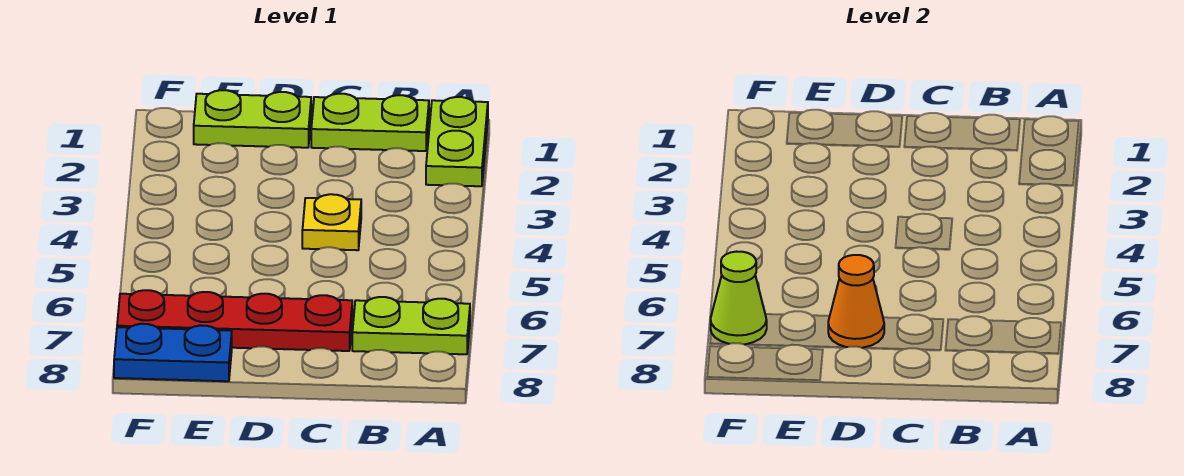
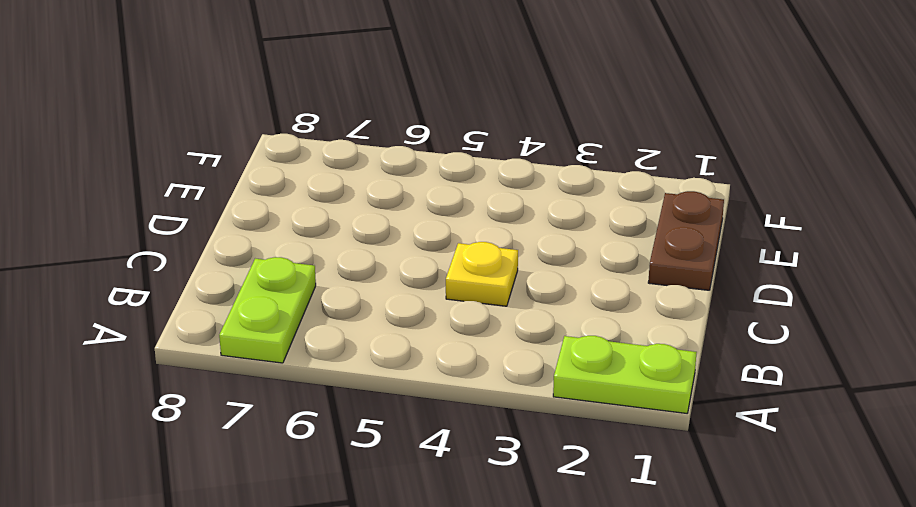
brown 1x2 plate [648,191,724,290] -> lime 1x2 plate [194,90,311,148]
none -> lime 1x2 plate [311,94,429,151]
none -> red 1x4 plate [117,290,352,351]

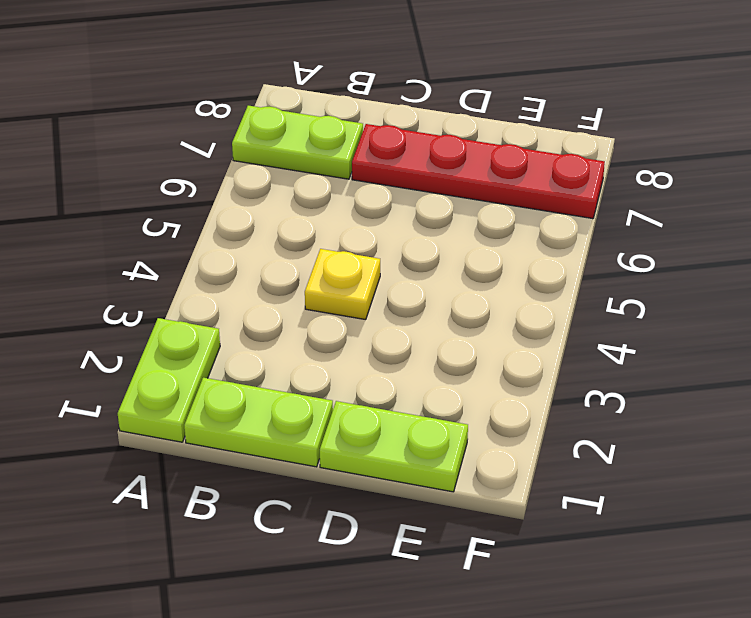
none -> blue 1x2 plate [114,324,232,381]
none -> orange 1x1 cone [828,255,884,348]

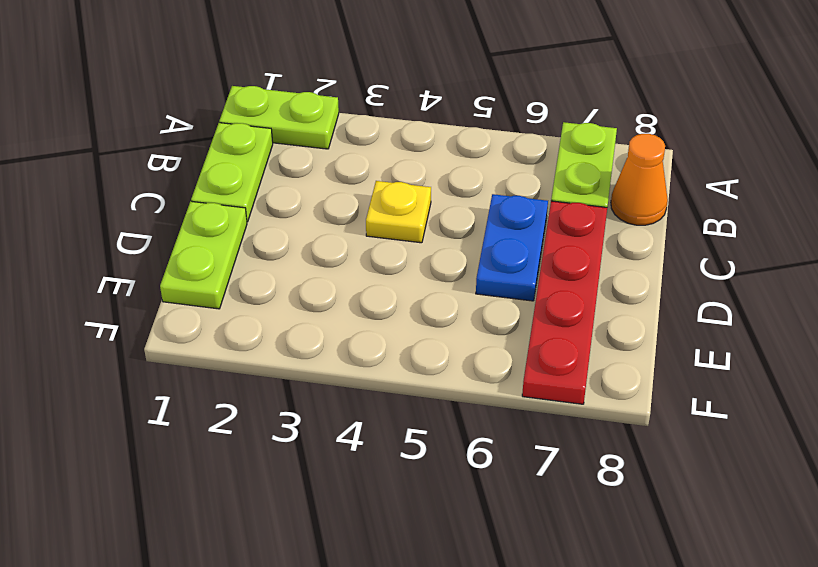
orange 1x1 cone [611,134,668,225] -> orange 1x1 cone moved to [828,255,884,348]
blue 1x2 plate [476,194,548,301] -> blue 1x2 plate moved to [114,324,232,381]
none -> lime 1x1 cone [711,252,767,344]

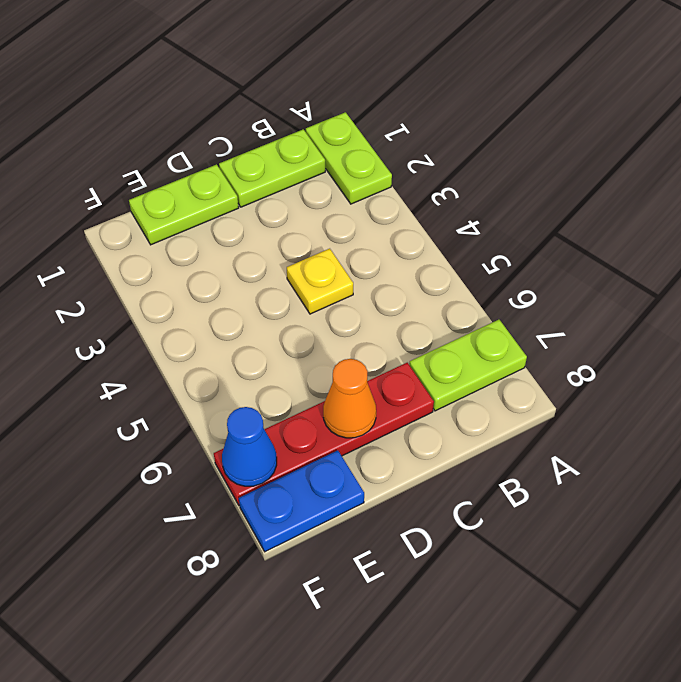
blue 1x1 cone [222,407,277,486] -> lime 1x1 cone [711,252,767,344]

